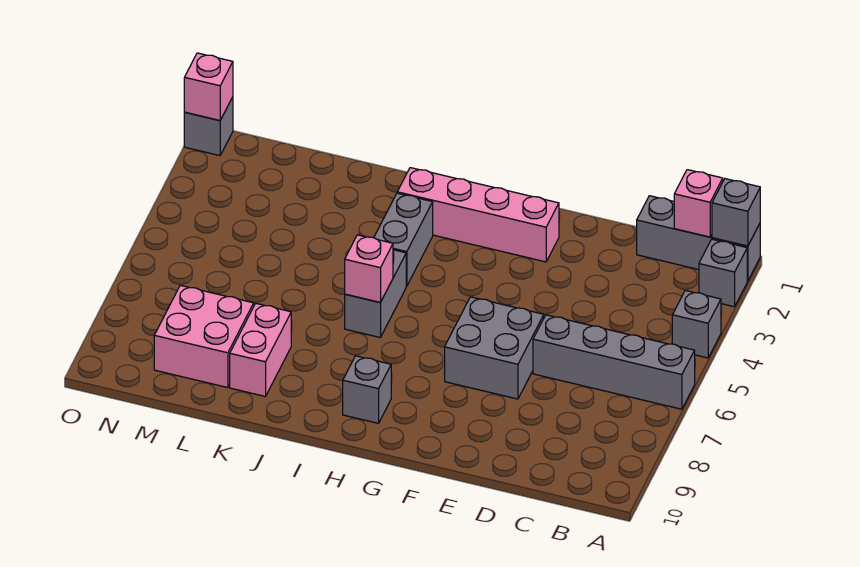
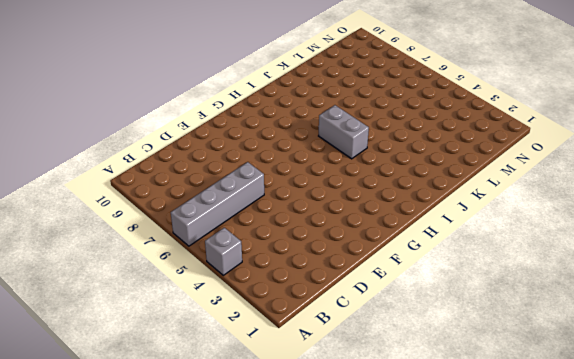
none -> grey 1x3 brick [637,196,760,281]
none -> grey 1x1 brick [699,239,747,307]
none -> grey 2x2 brick [445,297,544,399]

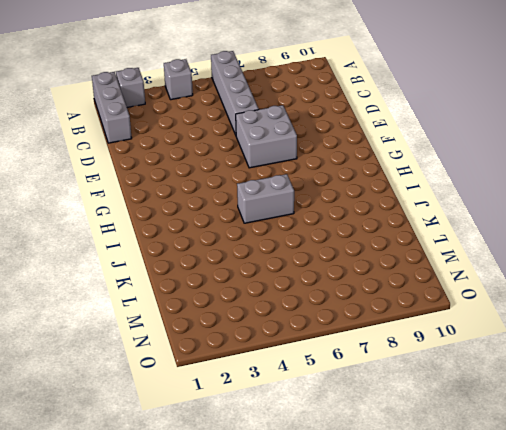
none -> pink 1x4 brick [397,168,559,262]
none -> grey 1x1 brick [343,356,391,423]
none -> grey 1x2 brick [374,193,433,286]

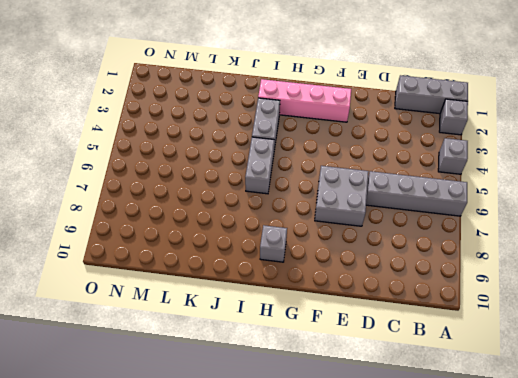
none -> pink 1x2 brick [230,304,291,396]
none -> pink 2x2 brick [154,285,254,388]
none -> grey 1x1 brick [184,97,233,156]

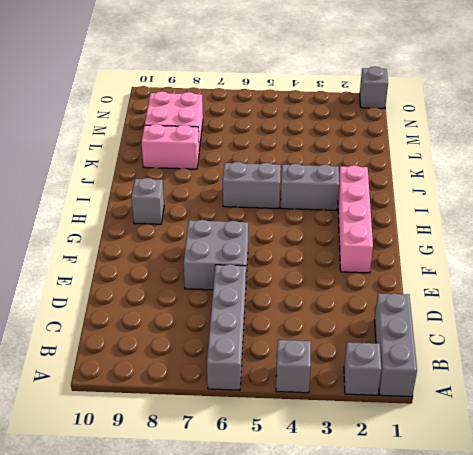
none -> grey 1x1 brick [712,179,760,246]
none -> pink 1x1 brick [674,170,723,237]
none -> pink 1x1 brick [345,235,393,303]

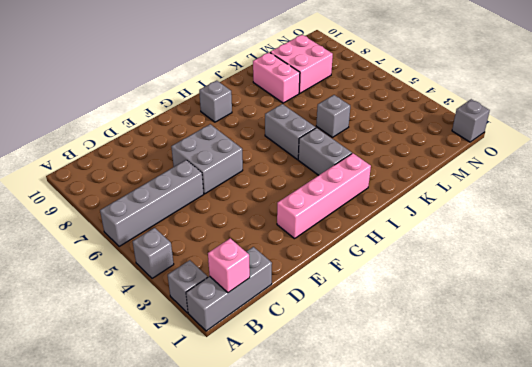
grey 1x1 brick [316,95,350,137] -> grey 1x1 brick moved to [712,179,760,246]
none -> pink 1x1 brick [345,235,393,303]
none -> pink 1x1 brick [184,53,233,121]

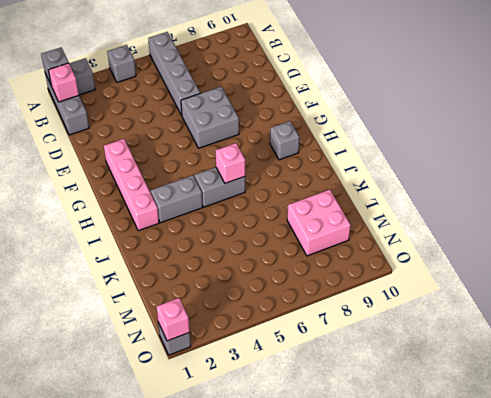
none -> pink 1x2 brick [230,304,291,396]

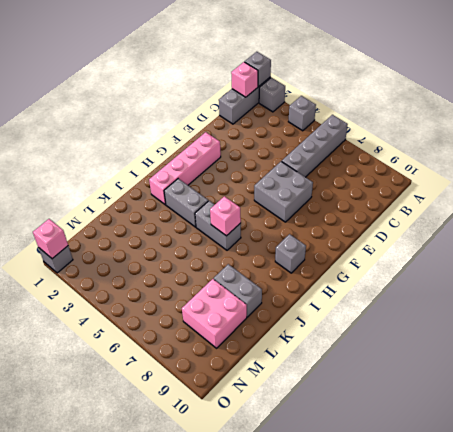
grey 1x2 brick [214,264,262,317] -> pink 1x2 brick [230,304,291,396]

